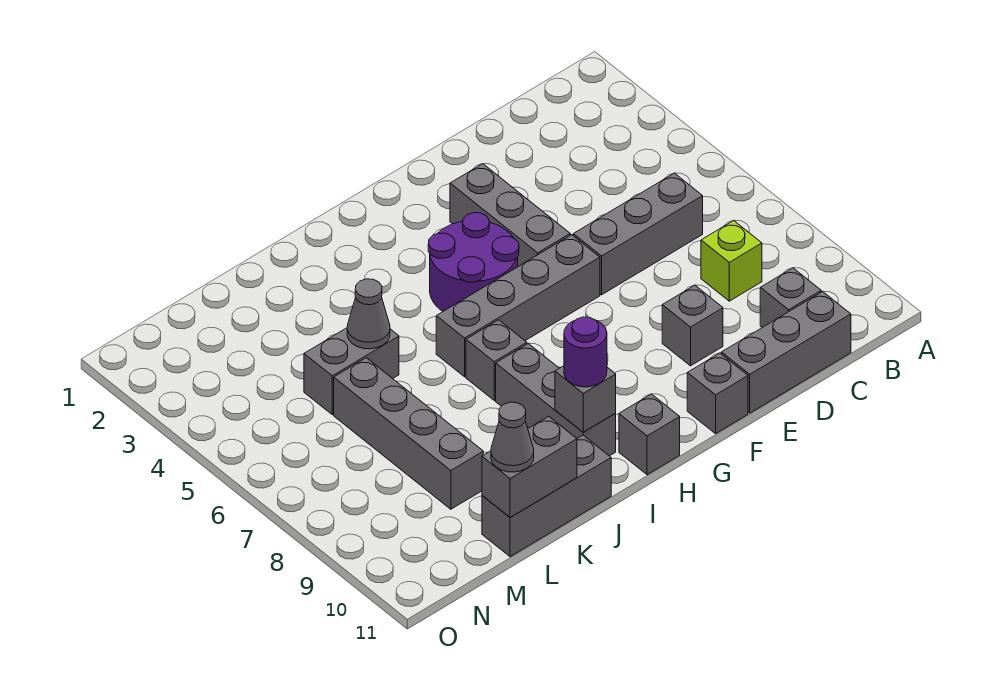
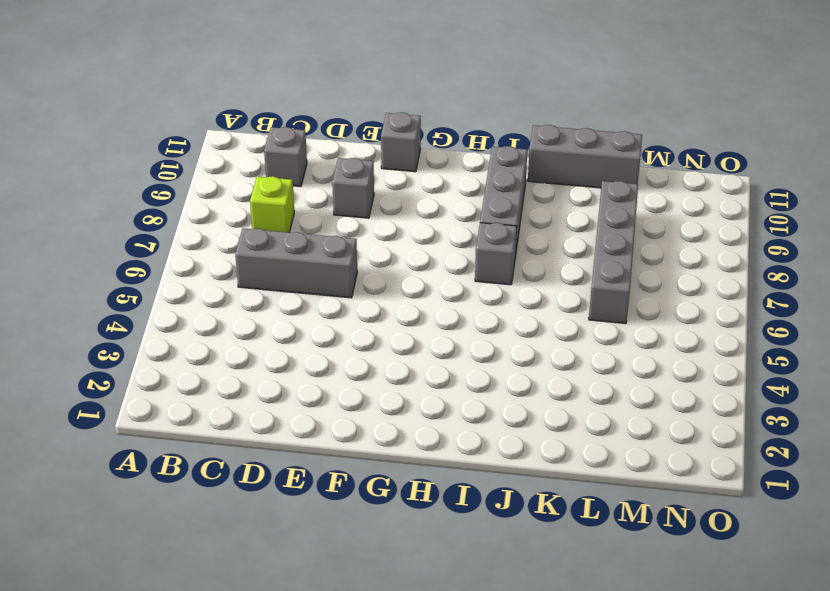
none -> grey 1x3 brick [722,292,851,413]
none -> grey 1x3 brick [450,164,570,266]
none -> grey 1x4 brick [436,235,600,377]

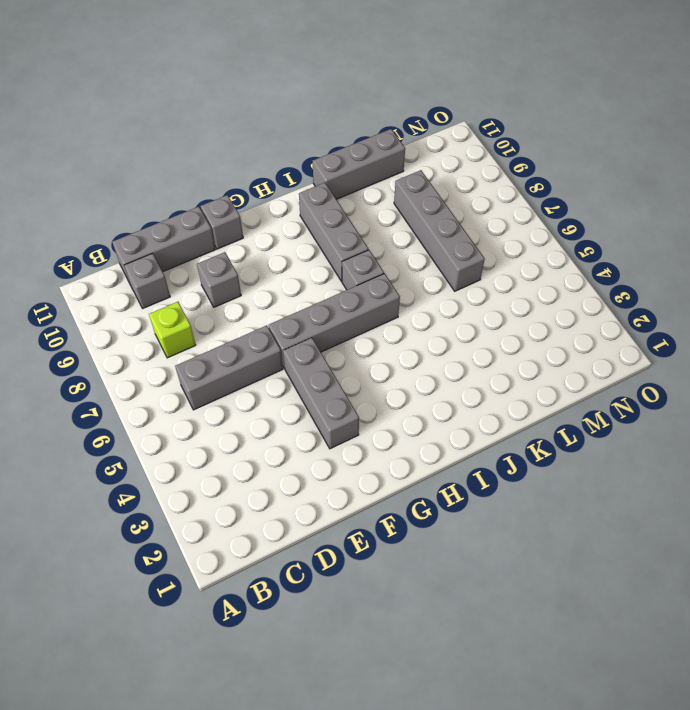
none -> purple 2x2 round brick [428,213,519,311]
none -> grey 1x1 brick [619,394,680,475]
none -> grey 1x2 brick [304,328,399,415]

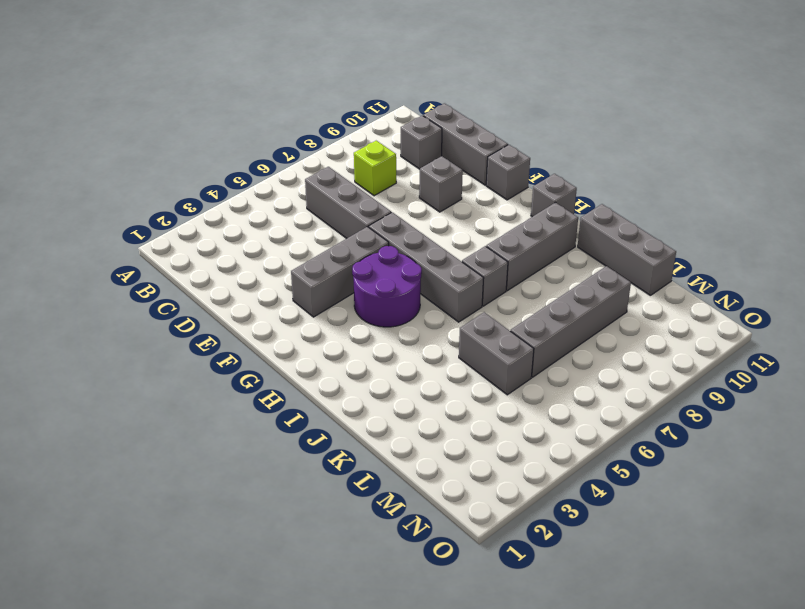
none -> grey 1x1 brick [555,366,616,432]
none -> grey 1x1 cone [347,279,390,349]
none -> grey 1x2 brick [482,416,577,518]

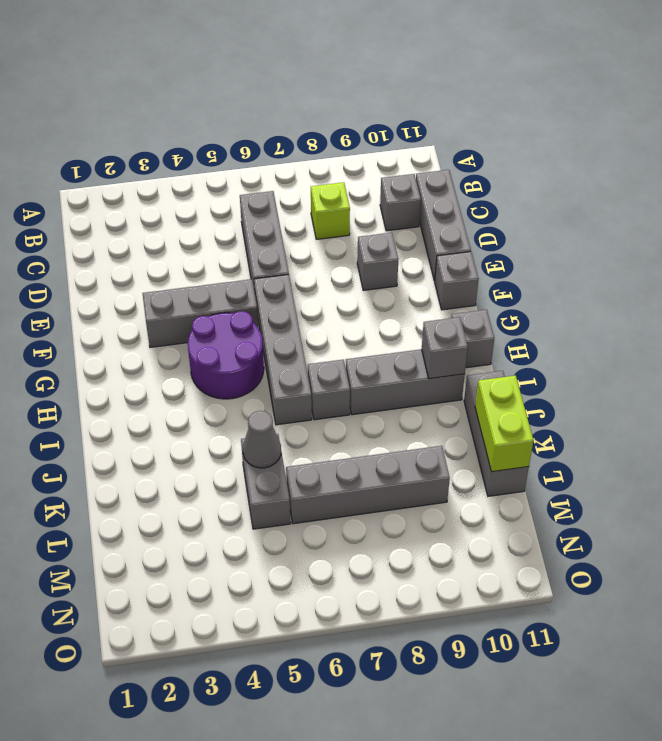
lime 1x2 brick [475,375,533,472] -> grey 1x2 brick [482,416,577,518]
none -> purple 1x1 round brick [564,317,607,387]
none -> grey 1x1 cone [491,402,534,472]

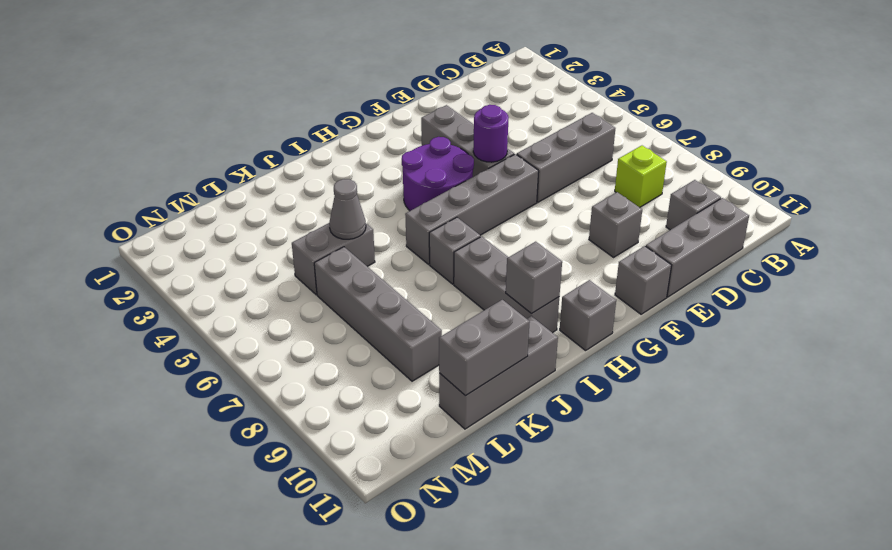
purple 1x1 round brick [473,105,509,162] -> purple 1x1 round brick moved to [564,317,607,387]
none -> grey 1x1 cone [491,402,534,472]

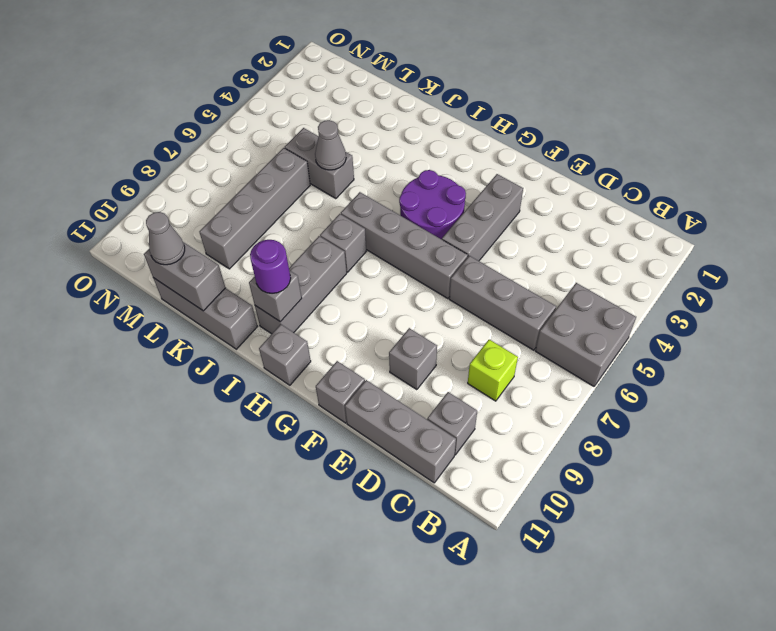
grey 2x2 brick [535,283,636,386] -> none

